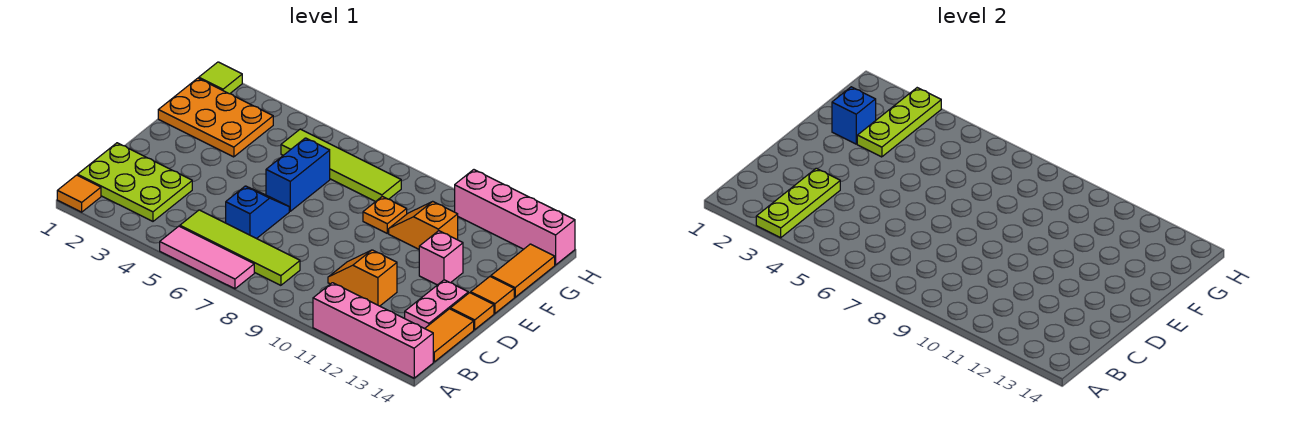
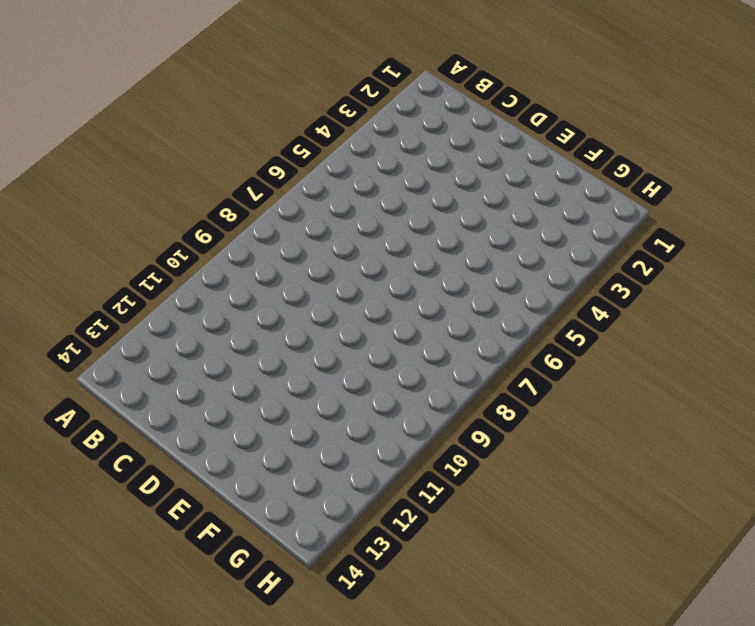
none -> orange 1x1 tile [57,175,101,212]
none -> pink 1x3 tile [160,226,254,289]
none -> pink 1x4 brick [313,283,433,378]

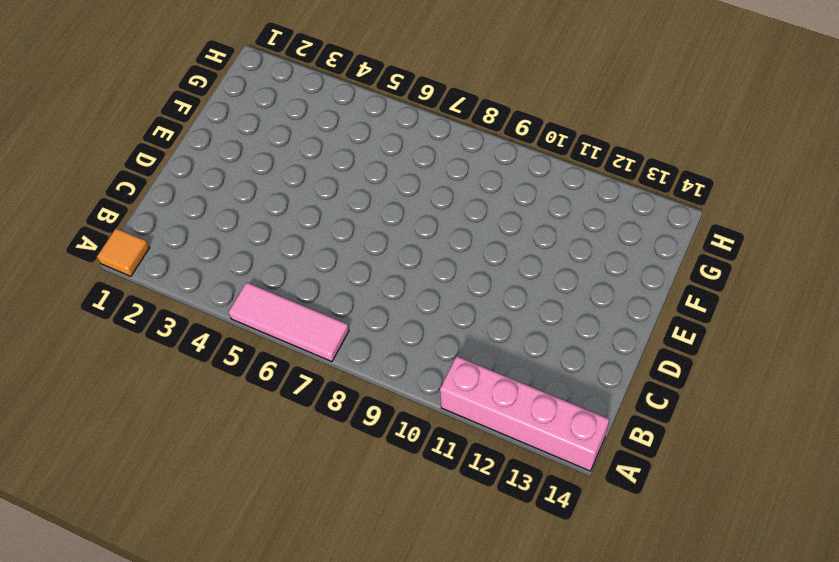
none -> lime 2x3 plate [78,143,192,221]
none -> lime 1x4 tile [180,210,300,285]
none -> orange 1x2 tile [425,309,474,362]

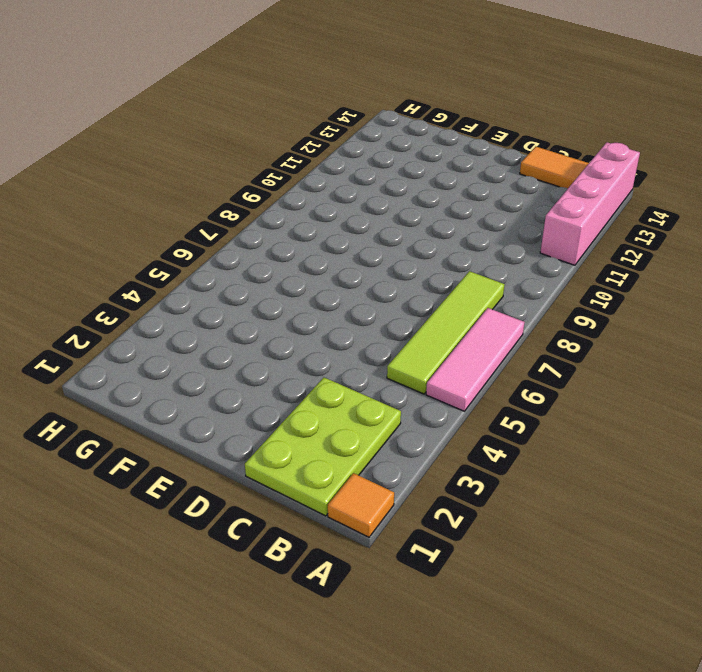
none -> blue 1x2 slope [226,186,289,239]
none -> orange 1x2 slope [328,250,397,306]
none -> pink 1x2 plate [405,280,468,329]

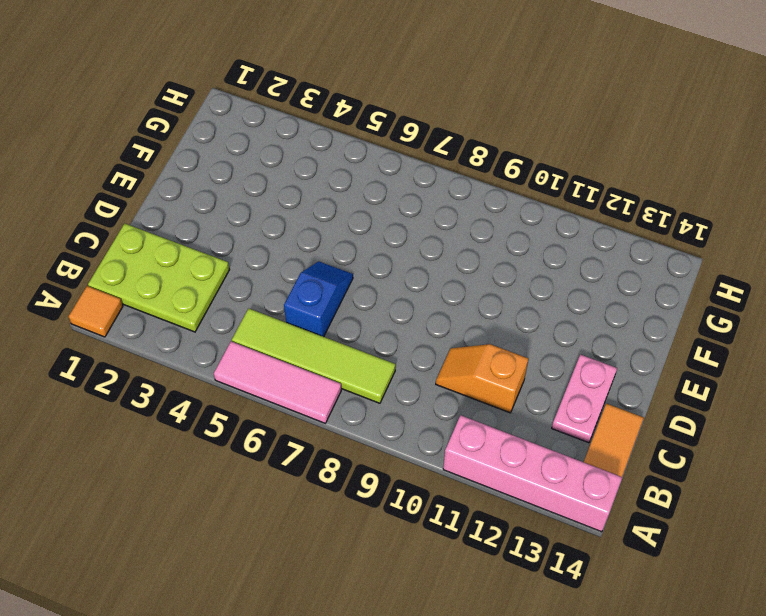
none -> orange 1x1 tile [450,293,494,330]
none -> blue 1x2 brick [266,138,330,211]
none -> pink 1x1 brick [419,231,463,285]

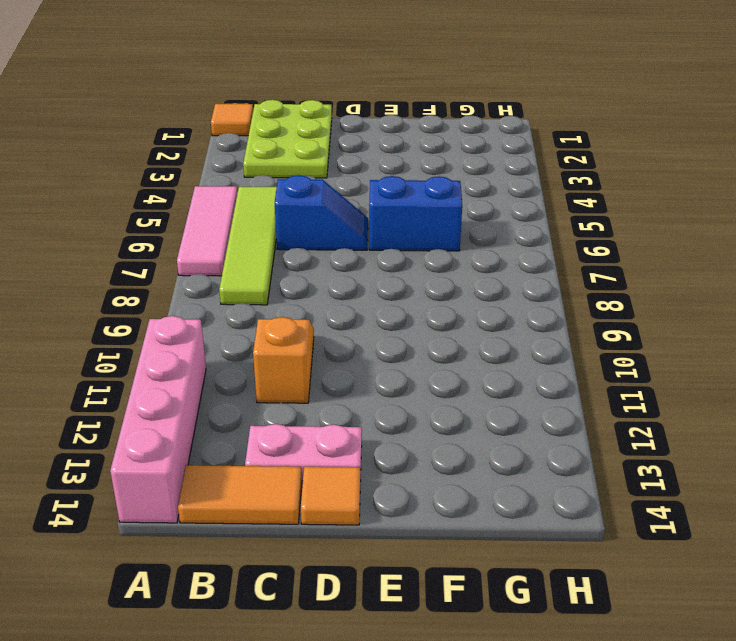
none -> pink 1x1 brick [419,231,463,285]
none -> orange 1x1 tile [471,277,514,313]
none -> orange 2x3 plate [158,78,273,157]

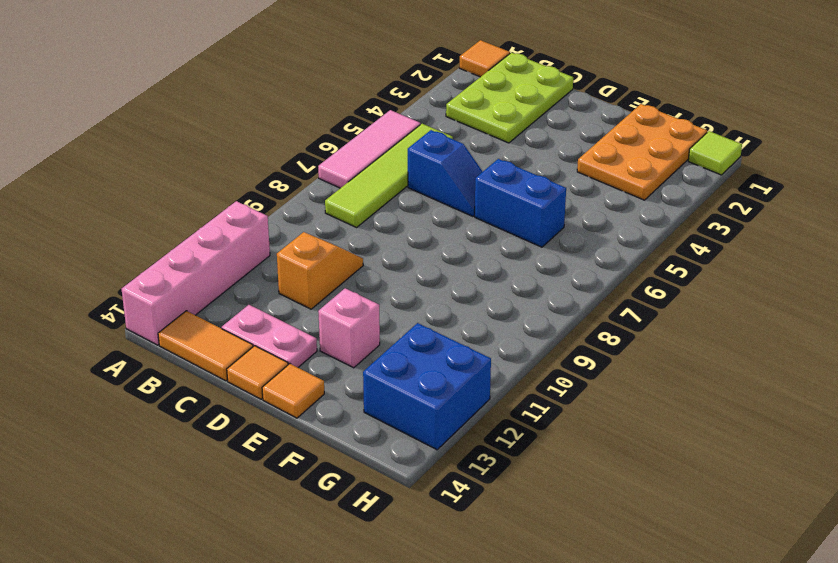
blue 2x2 brick [363,323,491,450] -> pink 1x4 brick [455,170,575,265]
none -> orange 1x1 plate [363,196,407,233]
none -> orange 1x2 slope [389,201,458,249]
none -> orange 1x2 tile [491,244,555,297]

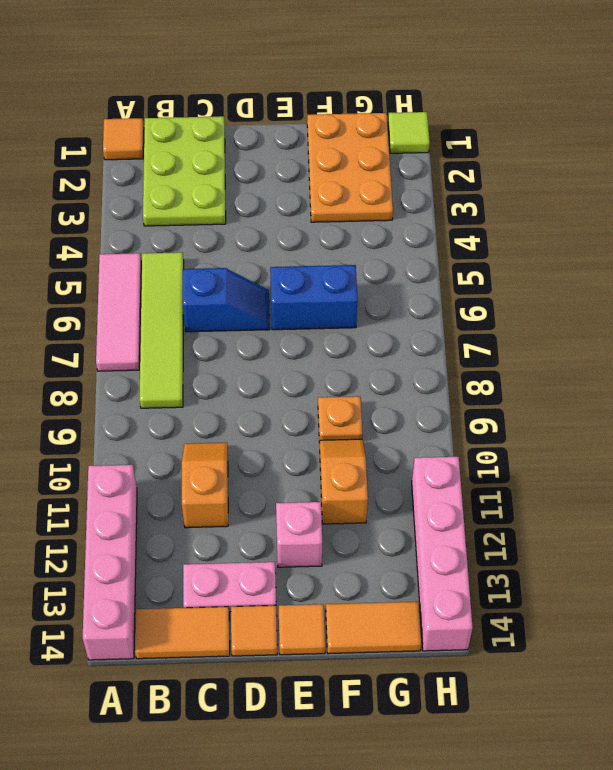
none -> lime 1x4 tile [281,129,401,202]
none -> lime 1x3 plate [756,168,840,238]
none -> blue 1x1 brick [832,87,876,144]

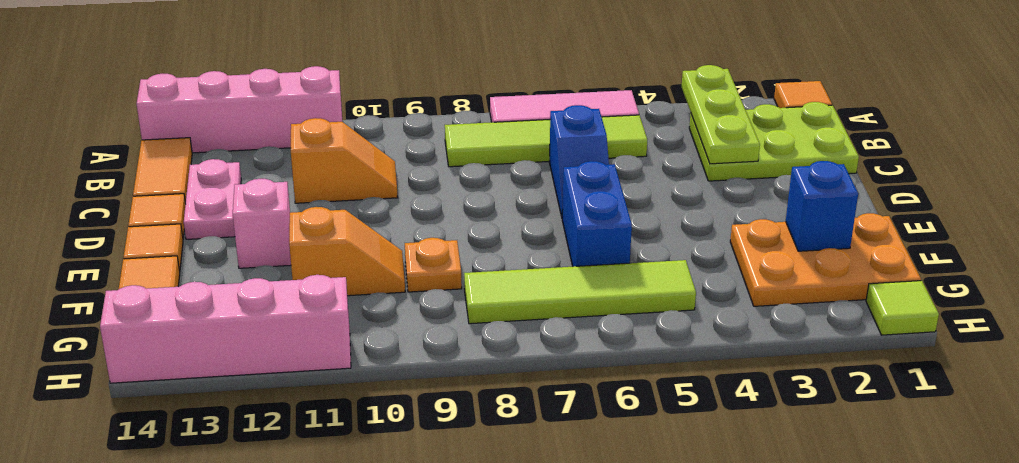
none -> lime 1x3 plate [857,88,941,157]

